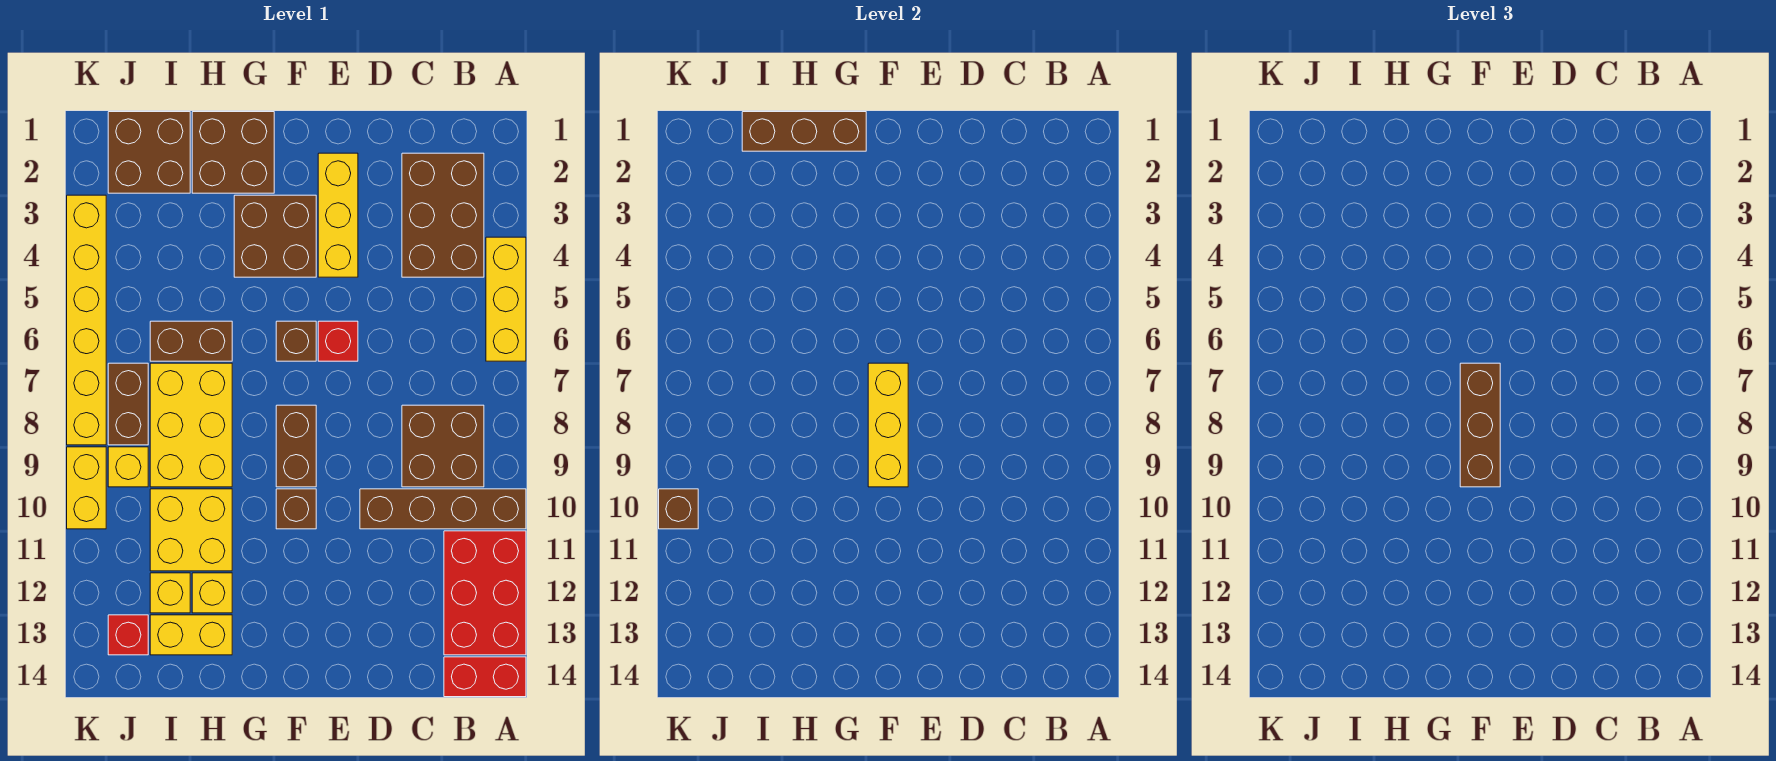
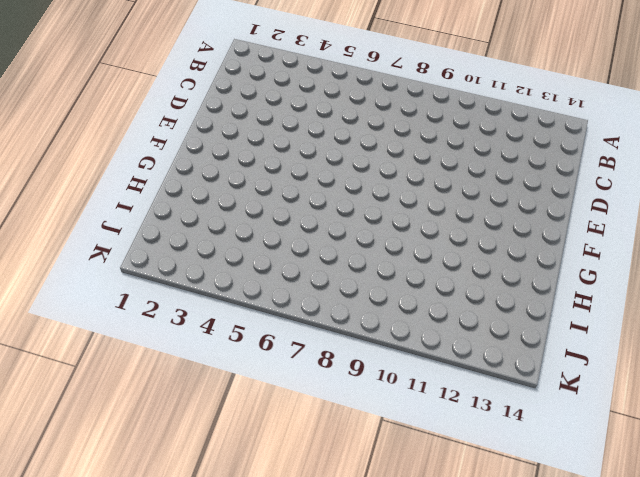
none -> yellow 1x3 brick [486,237,526,361]
none -> brown 1x4 brick [360,489,526,529]
none -> red 2x3 brick [444,531,526,655]

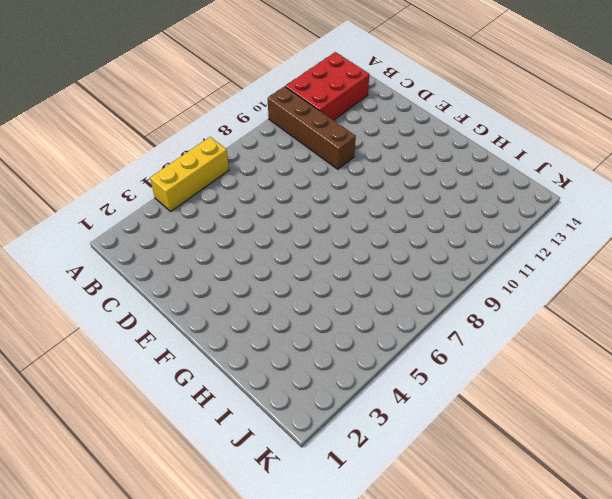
none -> red 1x2 brick [444,657,526,697]
none -> brown 2x3 brick [402,153,484,277]
none -> brown 2x2 brick [402,405,484,487]

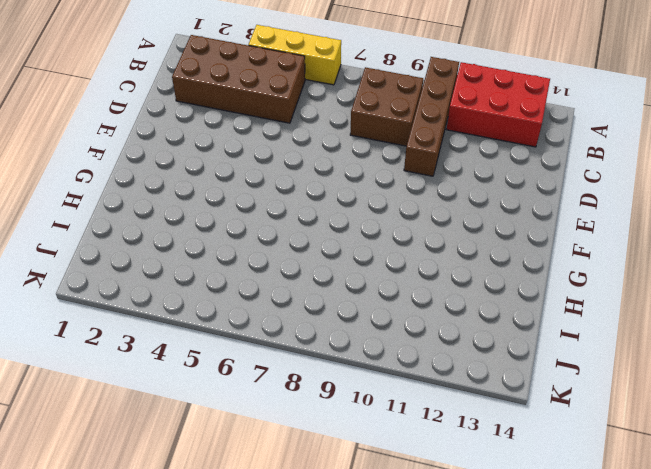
brown 2x4 brick [172,35,305,123] -> brown 2x3 brick [402,153,484,277]
none -> red 1x2 brick [444,657,526,697]
none -> yellow 1x3 brick [318,153,358,277]
none -> red 1x1 brick [318,321,358,361]

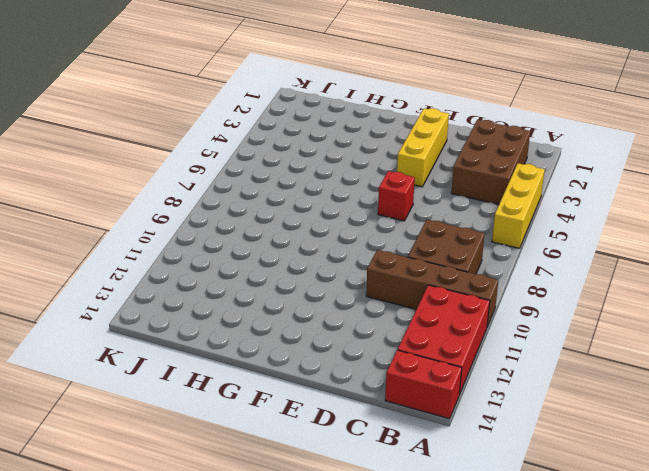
none -> brown 2x2 brick [234,195,316,277]
none -> brown 1x1 brick [276,321,316,361]
none -> brown 1x2 brick [276,405,316,487]

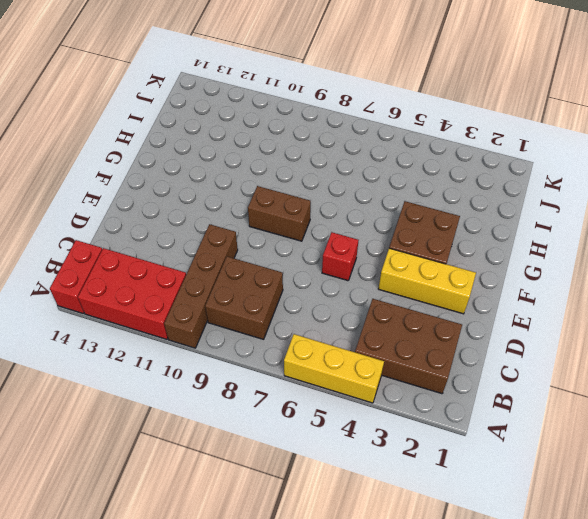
none -> brown 1x1 brick [276,321,316,361]
none -> brown 1x1 brick [276,489,316,529]
none -> brown 2x2 brick [192,112,274,193]

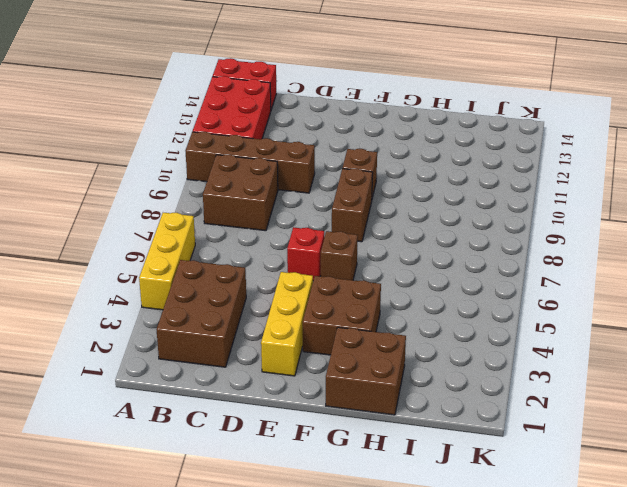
none -> brown 1x2 brick [150,321,232,361]
none -> yellow 2x3 brick [150,363,232,487]
none -> yellow 2x2 brick [150,489,232,571]

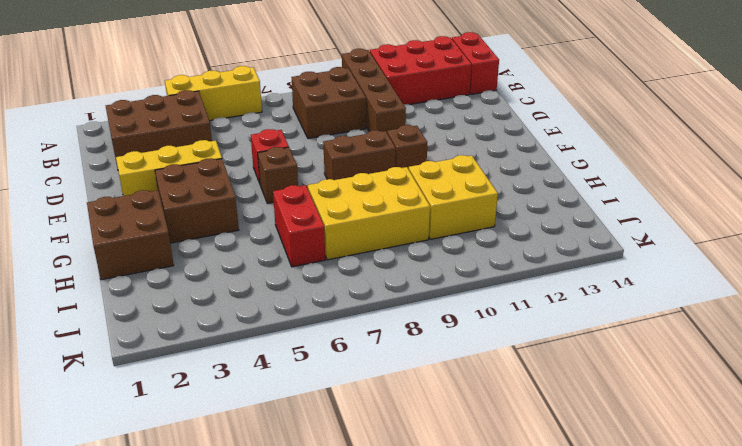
red 1x2 brick [273,185,325,267] -> brown 1x2 brick [150,321,232,361]
none -> yellow 1x1 brick [192,573,232,613]
none -> yellow 1x2 brick [150,615,232,655]
none -> brown 2x2 brick [108,112,190,193]

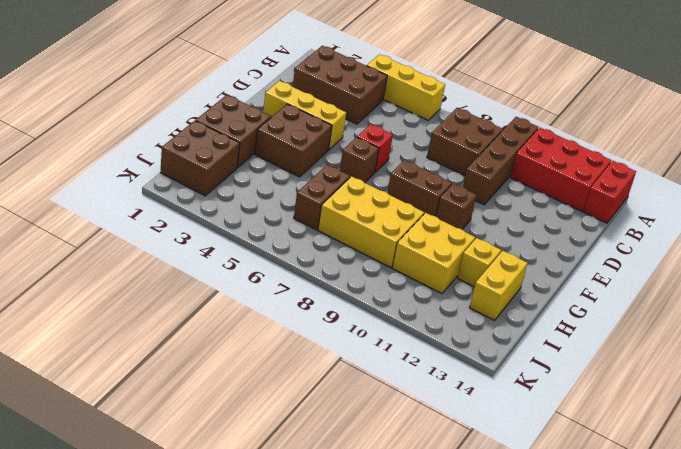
none -> yellow 1x1 brick [150,573,190,613]
none -> brown 1x2 brick [108,363,148,445]
none -> yellow 1x1 brick [108,447,148,487]

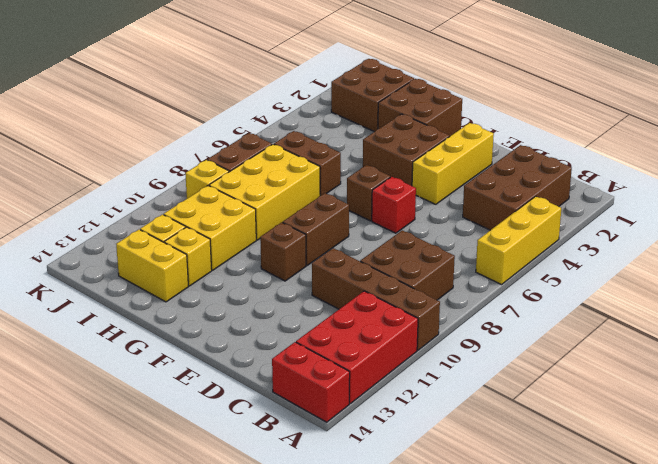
none -> red 1x1 brick [108,615,148,655]
none -> yellow 1x6 brick [67,195,106,445]
none -> yellow 1x2 brick [67,447,106,529]

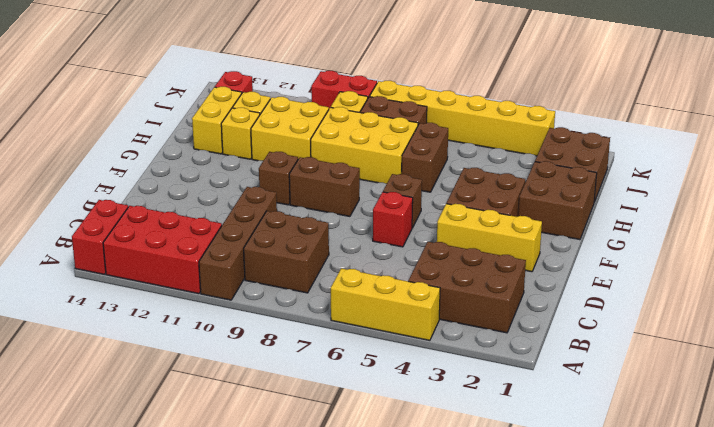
red 1x2 brick [311,71,377,109] -> yellow 1x2 brick [67,447,106,529]
none -> yellow 1x3 brick [868,363,908,487]
none -> brown 1x3 brick [742,112,866,151]
none -> brown 1x1 brick [659,489,698,529]

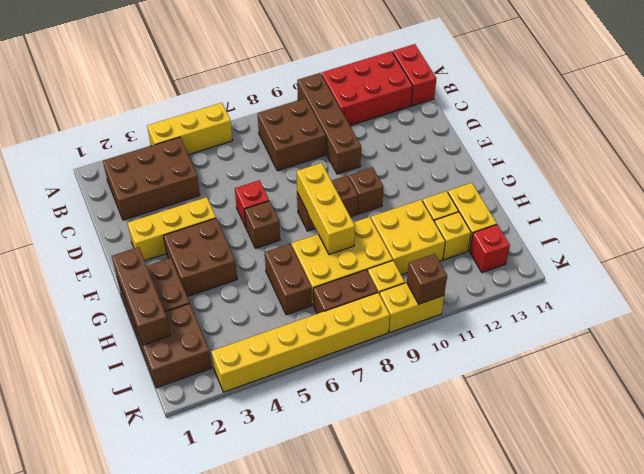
yellow 1x3 brick [297,163,355,255] -> yellow 1x3 brick turned to [868,363,908,487]
none -> brown 1x3 brick [1460,363,1500,487]

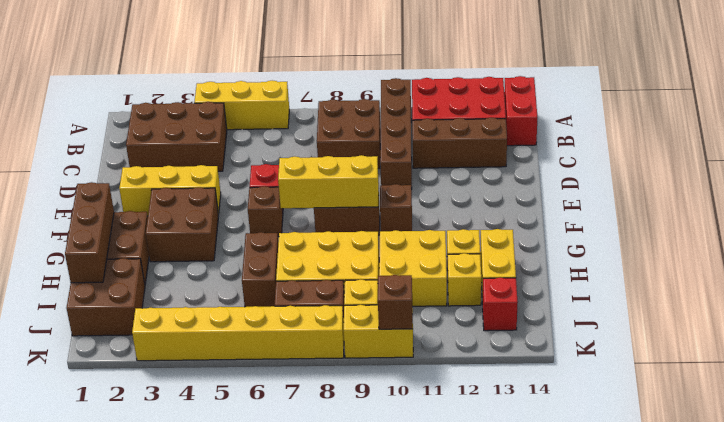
brown 1x3 brick [412,118,507,168] -> brown 1x3 brick moved to [1460,363,1500,487]

